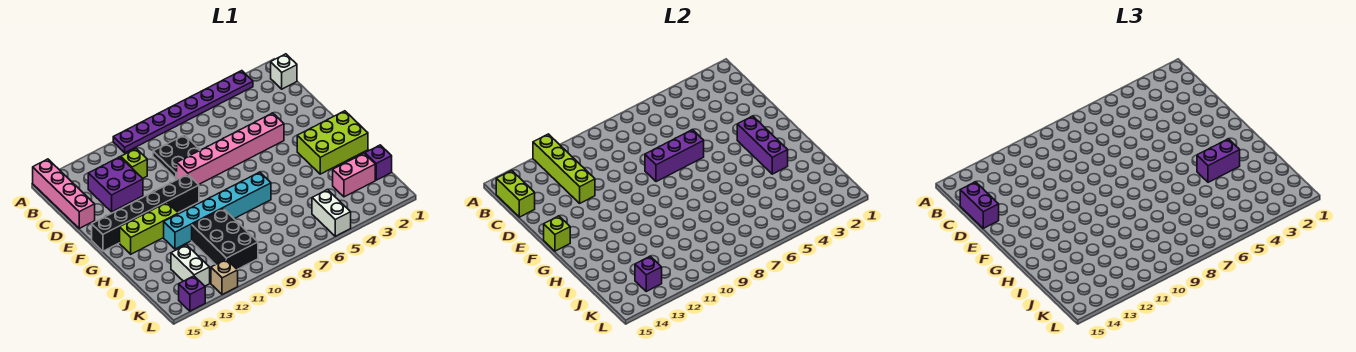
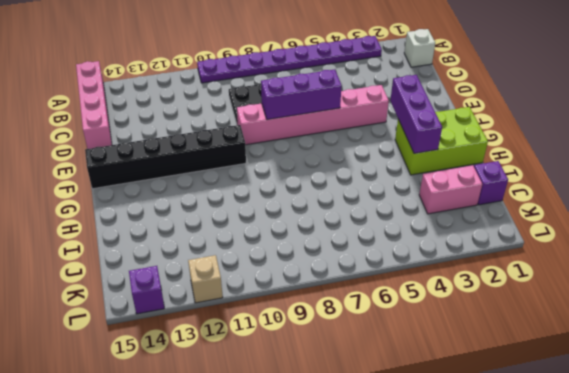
none -> lime 1x1 brick [121,149,147,178]
none -> purple 2x2 brick [88,157,143,212]
none -> lime 1x3 brick [120,202,178,254]

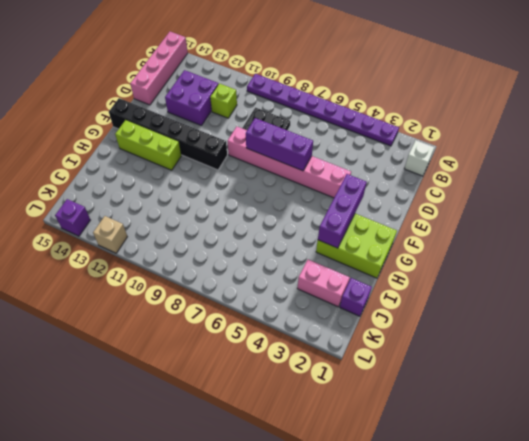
none -> cyan 1x6 brick [164,172,271,249]
none -> black 2x3 brick [192,209,258,269]
none -> white 1x2 brick [171,245,210,286]

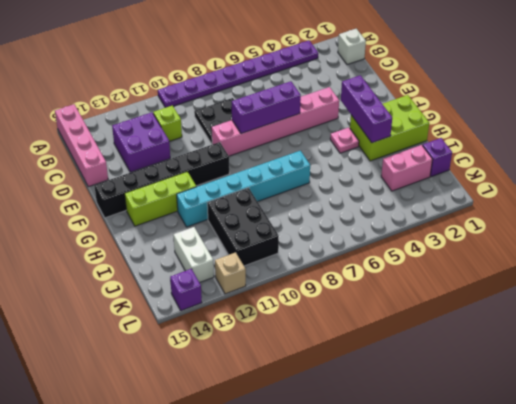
pink 1x1 plate [330,128,359,153] -> none
none -> white 1x2 brick [312,190,351,236]
none -> lime 1x4 brick [533,134,595,203]
none -> lime 1x2 brick [496,170,535,217]

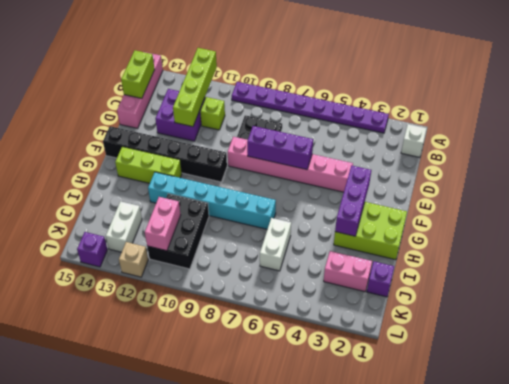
white 1x2 brick [260,218,291,271] -> white 1x2 brick moved to [312,190,351,236]
pink 1x2 brick [145,197,181,251] -> none
none -> lime 1x1 brick [544,216,570,251]
none -> purple 1x1 brick [635,256,662,291]
none -> purple 1x2 brick [960,182,999,228]

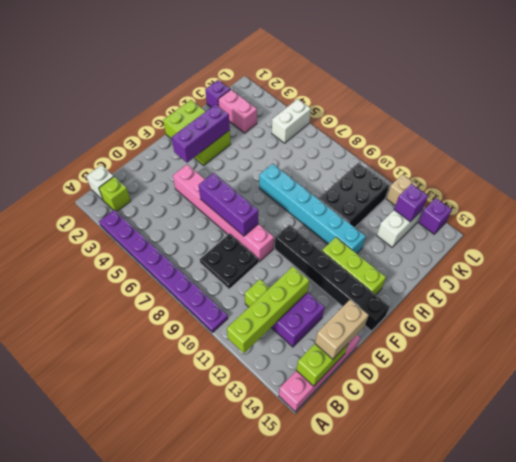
lime 1x1 brick [99,177,131,212] -> lime 1x1 brick moved to [544,216,570,251]
tan 1x2 brick [315,300,368,359] -> purple 1x2 brick [960,182,999,228]
none -> purple 1x2 brick [1197,139,1240,182]

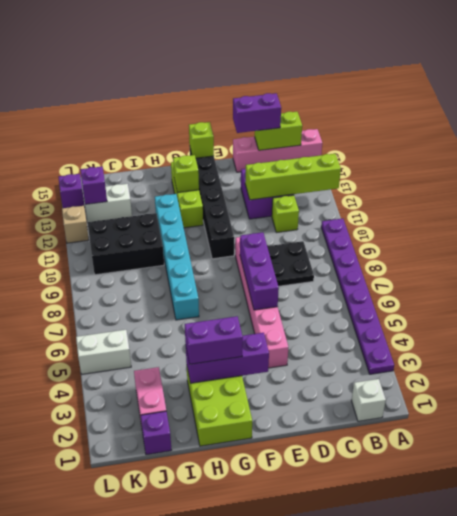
purple 1x2 brick [185,316,243,364] -> purple 1x2 brick turned to [1197,139,1240,182]
lime 1x1 brick [173,155,199,193] -> none

